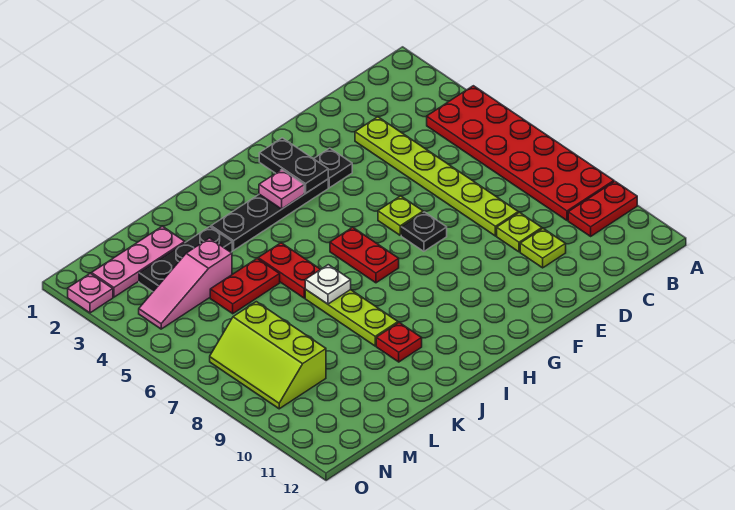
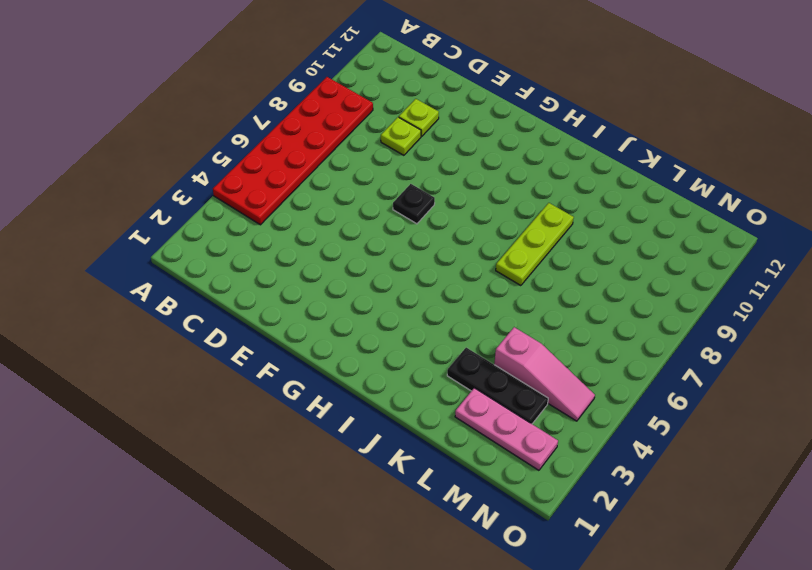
none -> red 1x2 plate [568,182,637,236]
none -> lime 1x6 plate [355,117,518,236]
none -> black 1x1 plate [314,148,352,188]

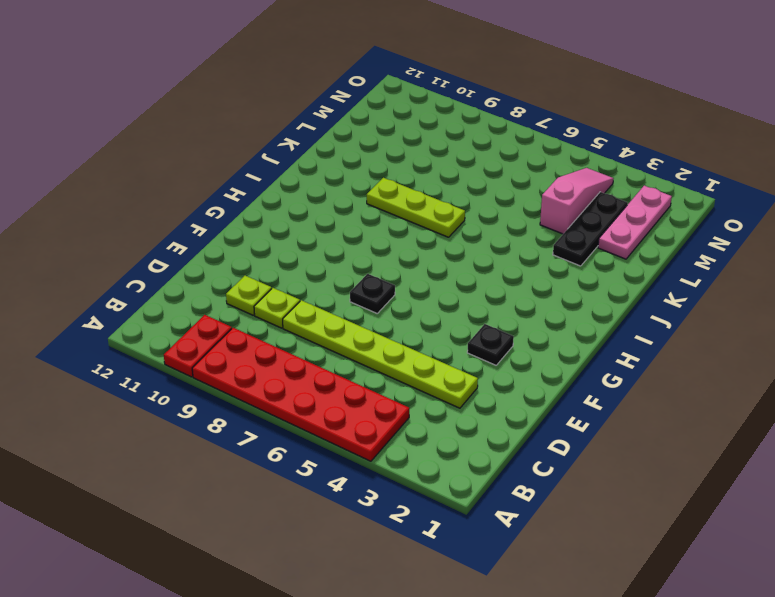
none -> lime 1x1 plate [378,196,423,235]
none -> black 1x4 plate [211,179,328,250]
none -> red 1x2 plate [330,227,399,283]

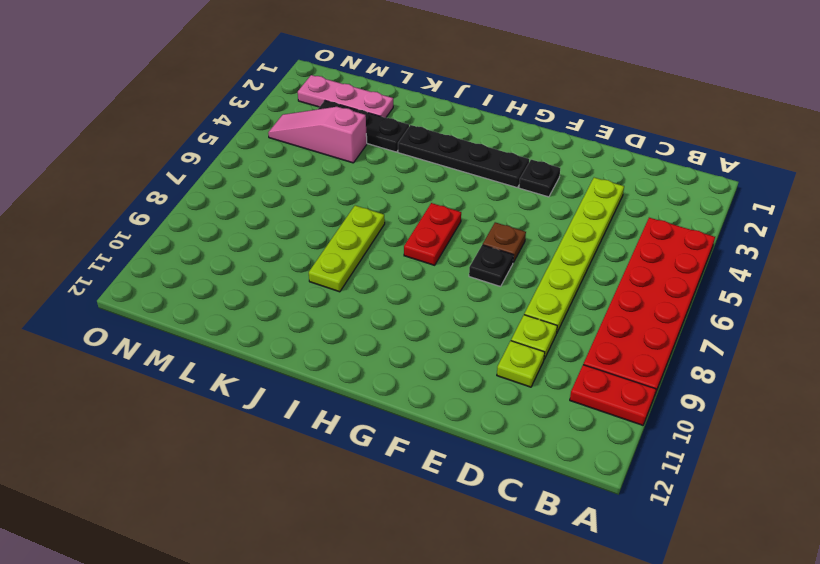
brown 1x1 plate [483,222,526,262] -> lime 1x1 plate [378,196,423,235]
none -> red 1x2 plate [258,243,321,298]
none -> red 1x1 plate [376,323,422,362]
none -> red 1x2 plate [210,259,280,314]

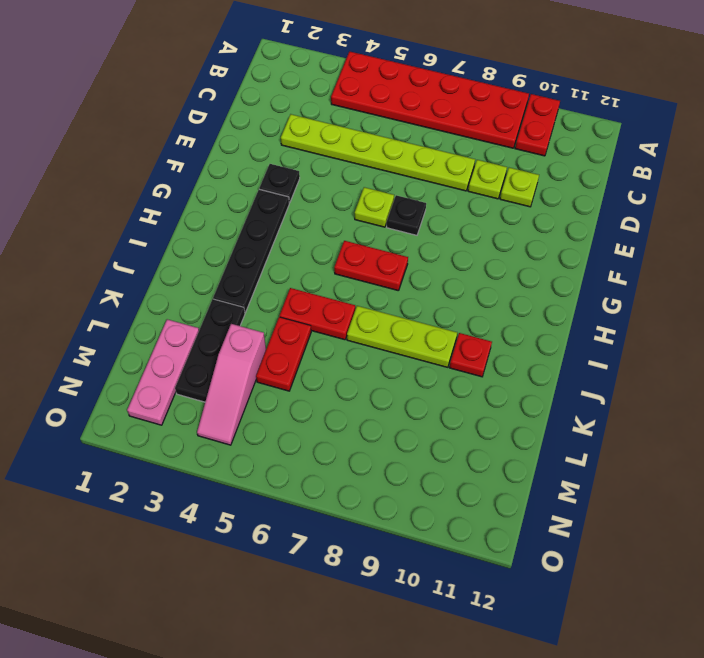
none -> lime 2x3 slope [210,302,326,409]
none -> pink 1x1 plate [68,273,113,313]
none -> black 1x2 plate [259,138,328,193]

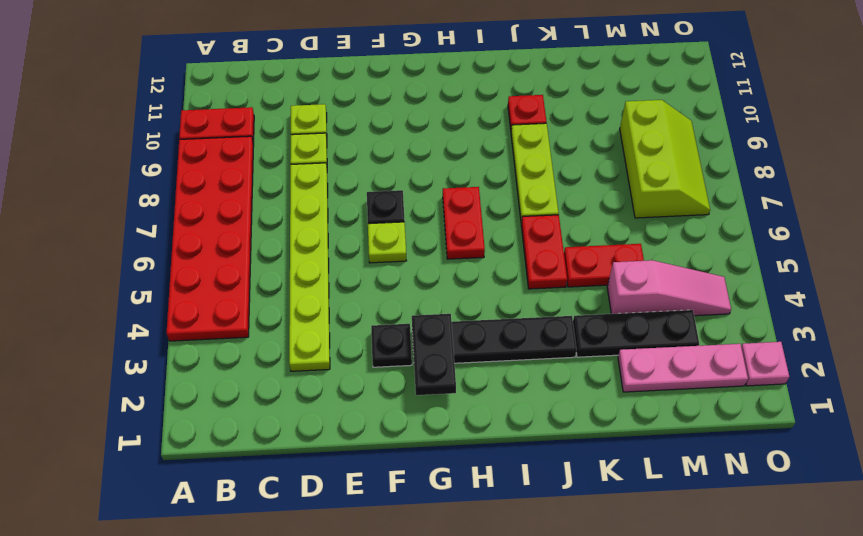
none -> pink 1x1 plate [259,170,304,209]
none -> white 1x1 plate [305,265,351,304]

